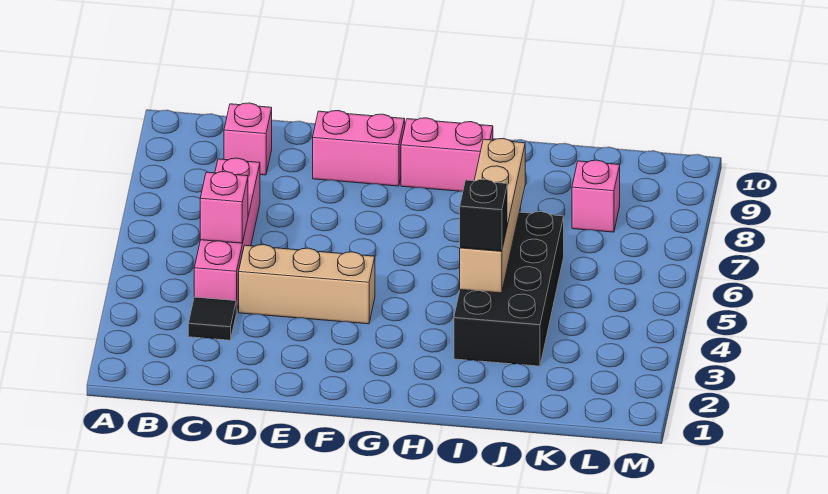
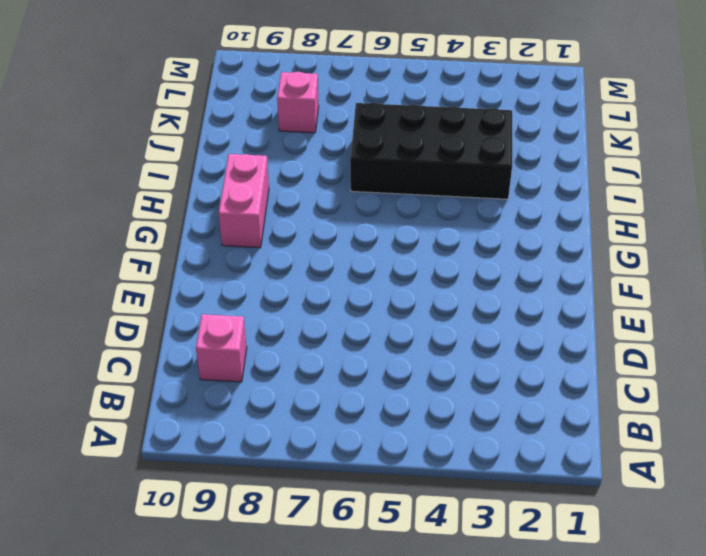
none -> black 1x1 tile [188,297,236,340]
none -> pink 1x4 brick [194,158,260,313]

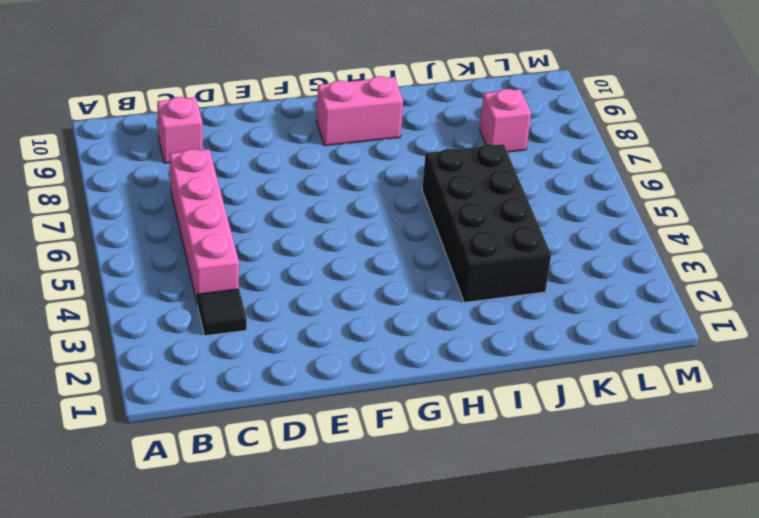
none -> tan 1x3 brick [239,245,375,324]
none -> pink 1x2 brick [313,111,405,186]

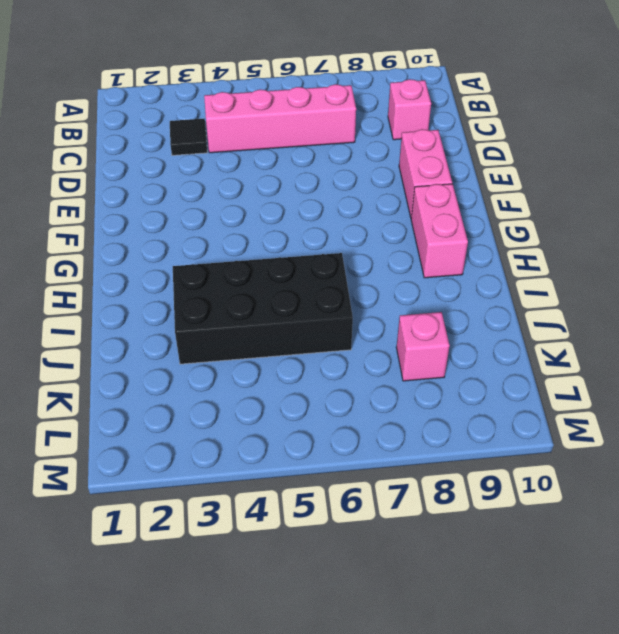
none -> tan 1x3 brick [239,245,375,324]
none -> pink 1x1 brick [200,171,248,243]

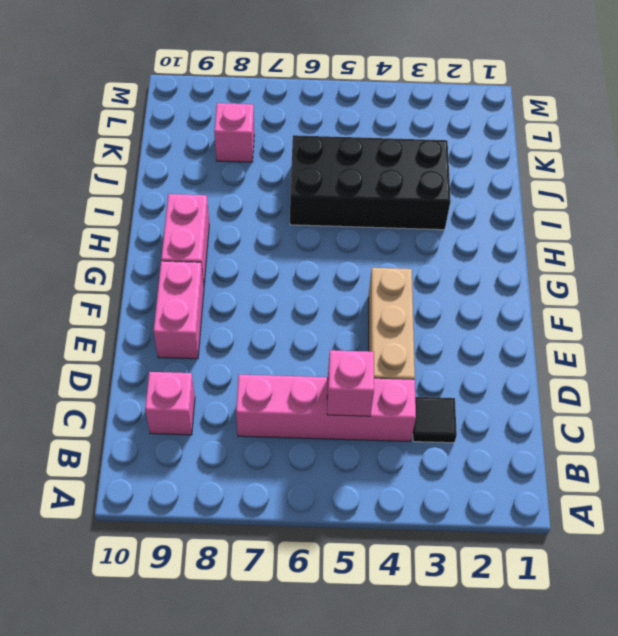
none -> tan 1x4 brick [460,139,525,293]
none -> black 1x1 brick [460,179,508,251]

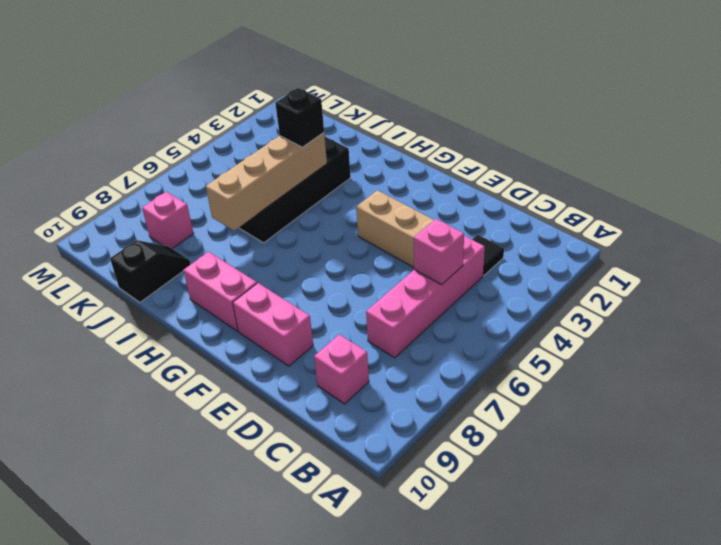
black 1x2 slope [110,240,191,302] -> none

